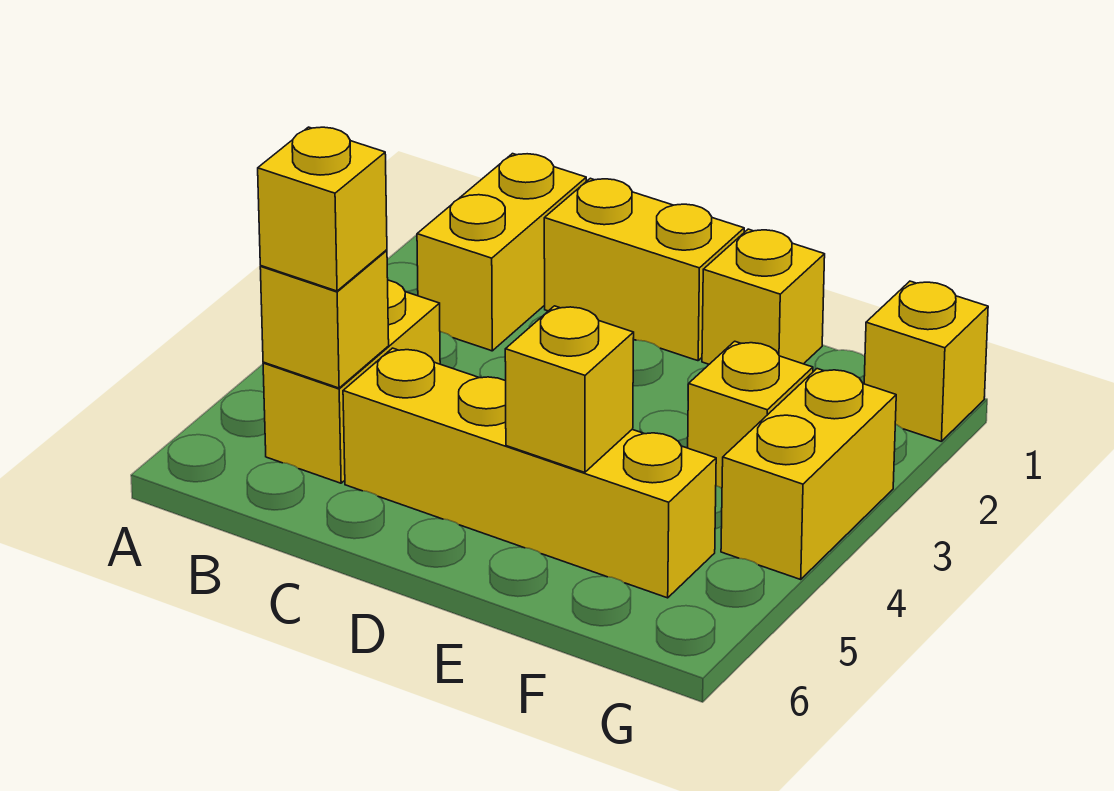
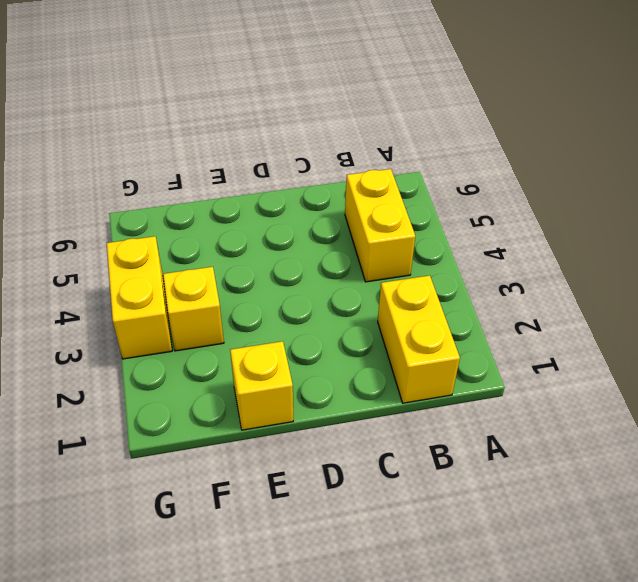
none -> yellow 1x2 brick [544,178,744,361]
none -> yellow 1x4 brick [343,348,716,598]

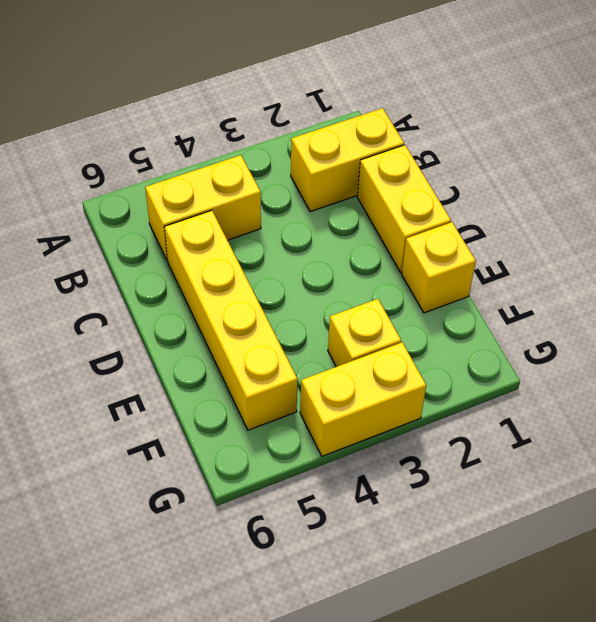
none -> yellow 1x1 brick [864,281,988,441]
none -> yellow 1x1 brick [260,250,389,388]

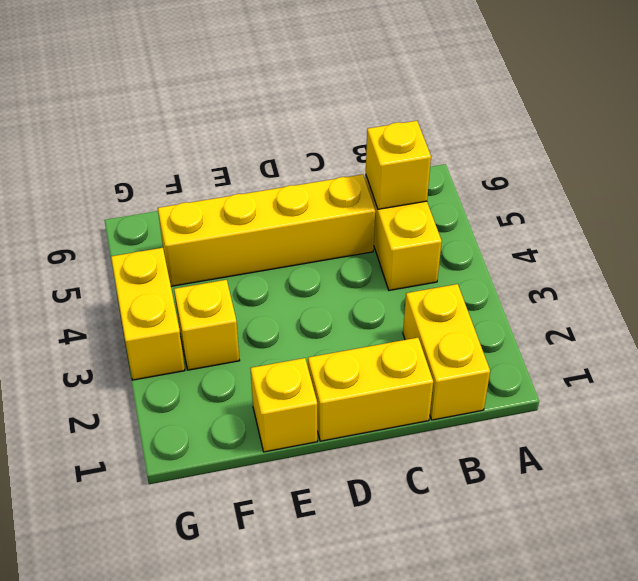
none -> yellow 1x1 brick [864,281,988,441]
none -> yellow 1x1 brick [505,306,634,473]

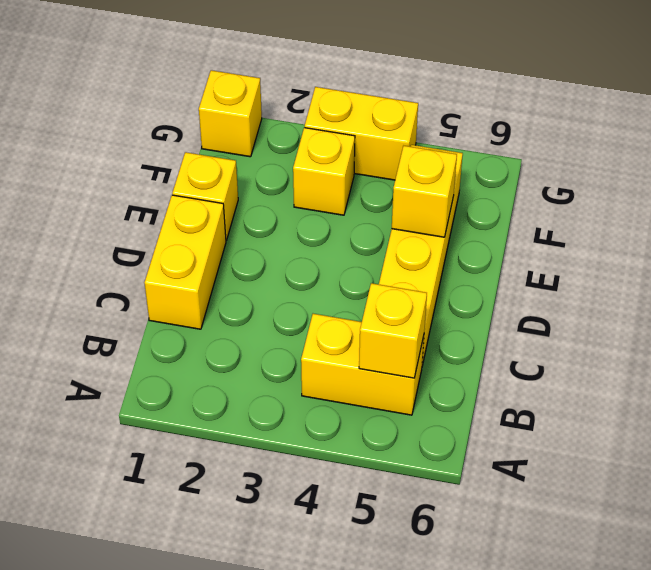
none -> yellow 1x2 brick [417,154,586,351]
none -> yellow 1x1 brick [258,127,387,291]

